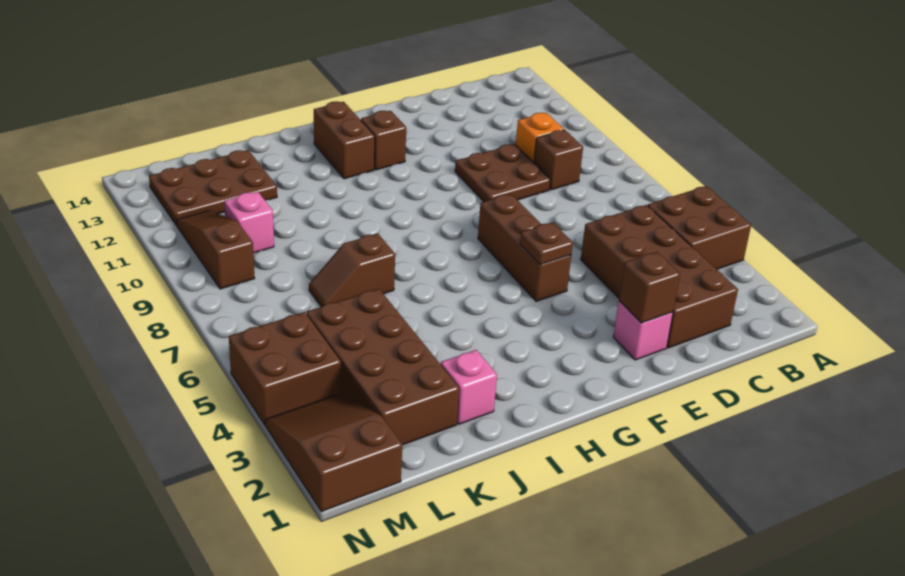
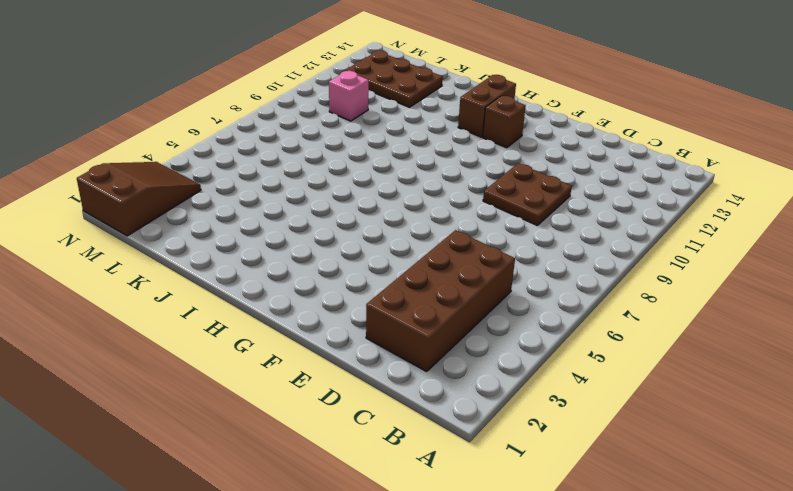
none -> brown 2x2 brick [648,186,751,269]
none -> brown 1x1 brick [534,130,583,190]
none -> orange 1x1 brick [516,112,564,163]

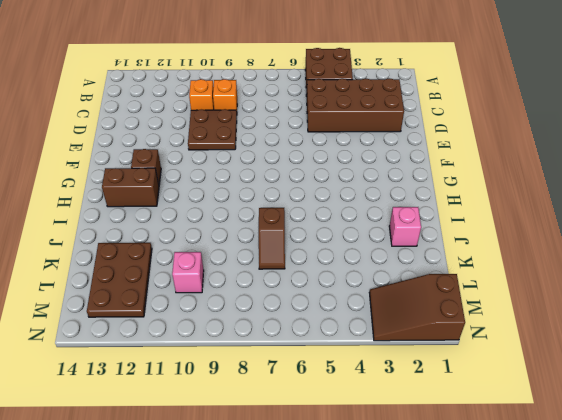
orange 1x1 brick [213,79,237,112] -> brown 1x1 brick [534,130,583,190]
none -> pink 1x1 brick [613,301,673,360]
none -> brown 1x3 brick [478,194,571,301]
none -> brown 2x4 brick [307,289,459,445]

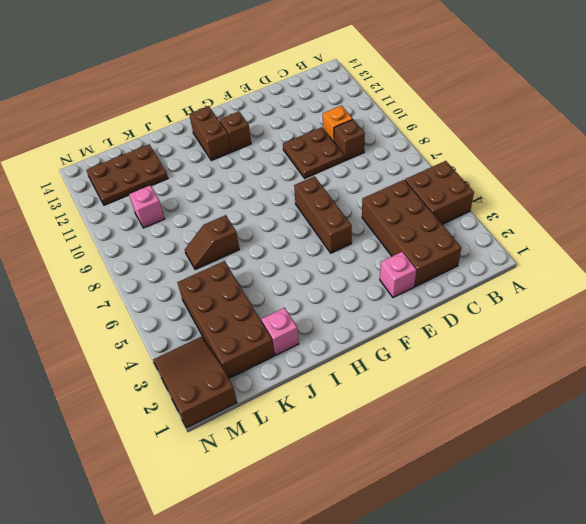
none -> brown 2x2 brick [229,312,341,425]
none -> brown 1x3 slope [176,211,255,289]
none -> brown 1x1 brick [619,252,680,323]

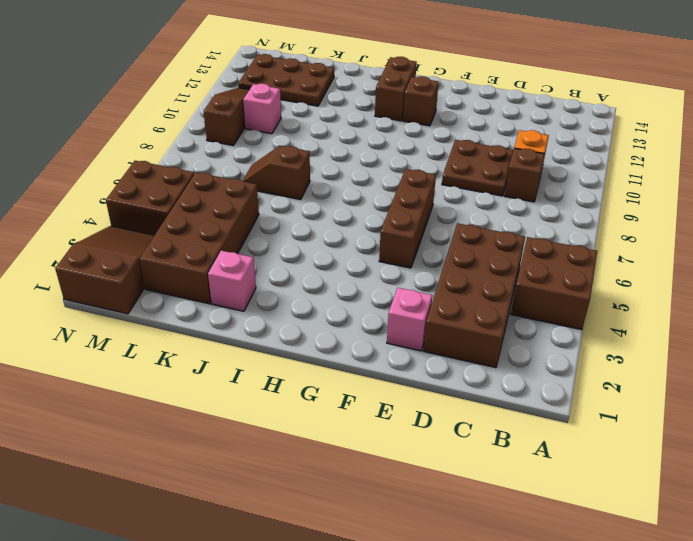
none -> brown 1x1 brick [619,252,680,323]
none -> brown 1x1 plate [520,222,573,265]

